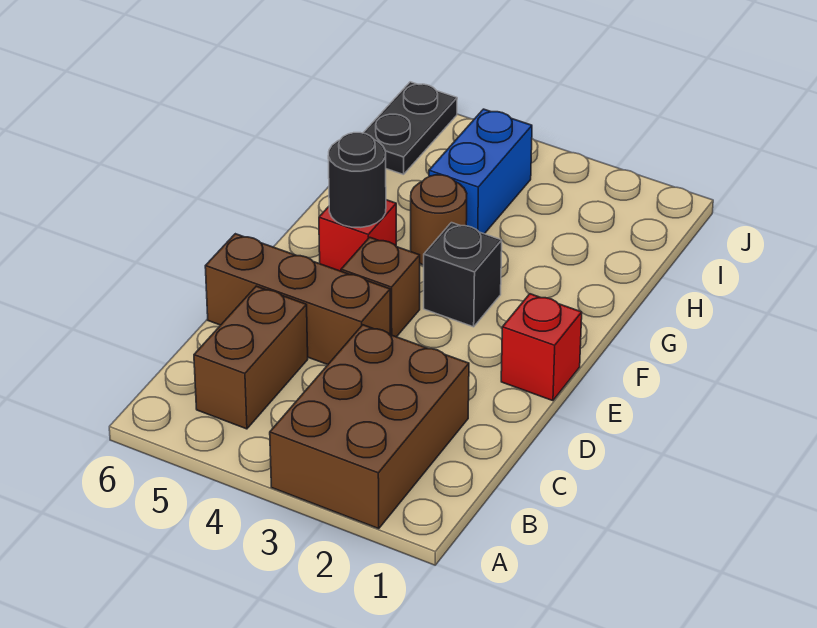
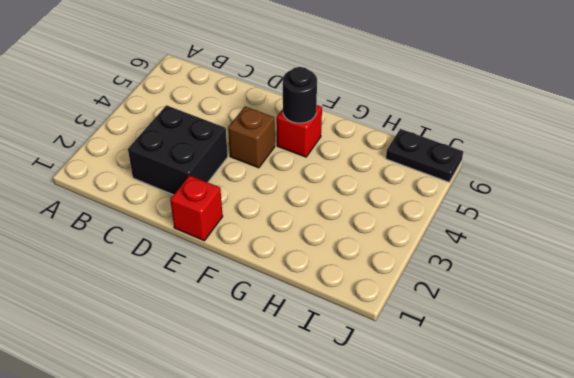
black 2x2 brick [128,105,228,195] -> brown 2x3 brick [270,325,469,529]
none -> brown 1x2 brick [194,286,308,429]
none -> brown 1x3 brick [205,234,390,365]

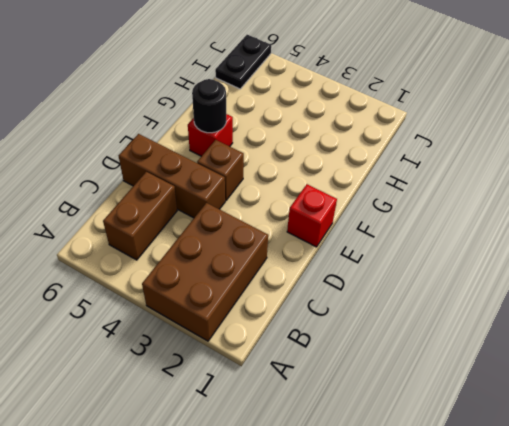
none -> black 1x1 brick [424,223,502,327]
none -> brown 1x1 round brick [411,175,467,265]

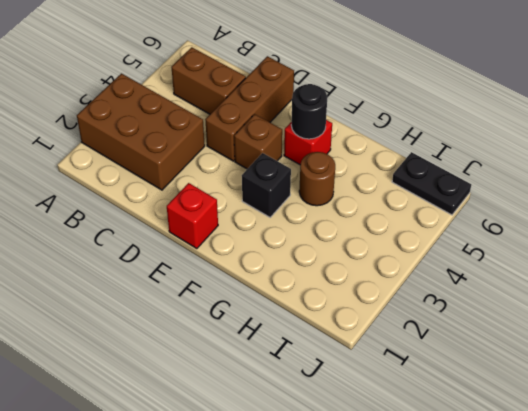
none -> blue 1x2 brick [429,109,532,234]

